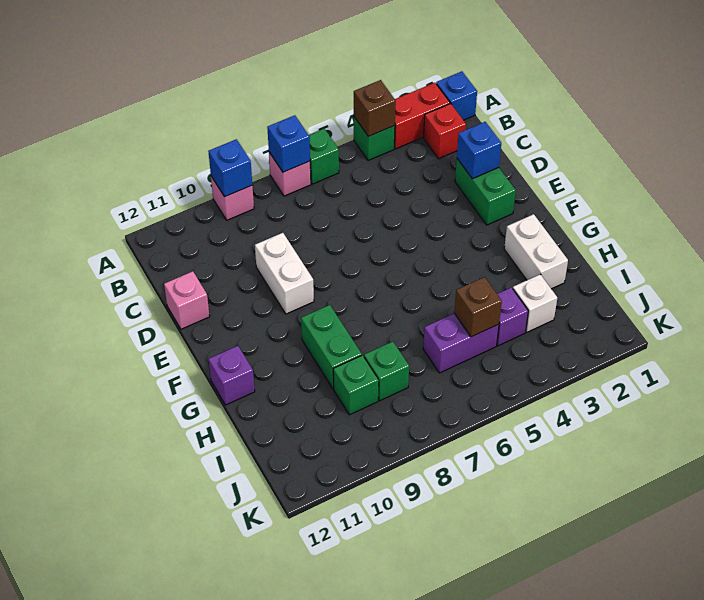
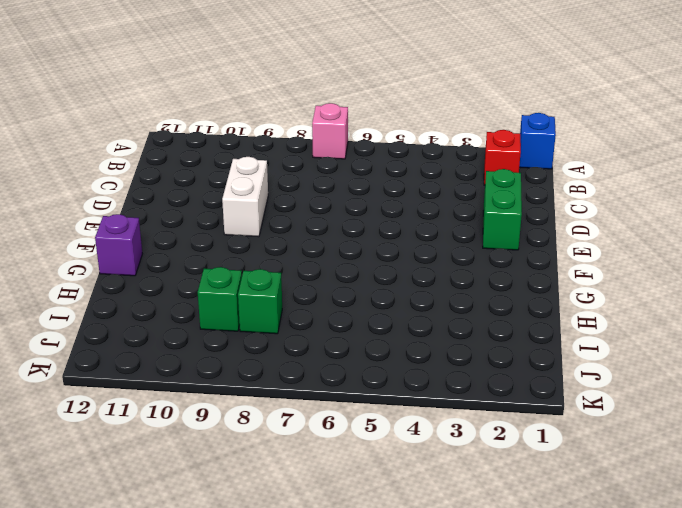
none -> red 1x2 brick [394,83,450,149]
none -> green 1x1 brick [354,117,395,161]
none -> green 1x1 brick [309,129,339,184]

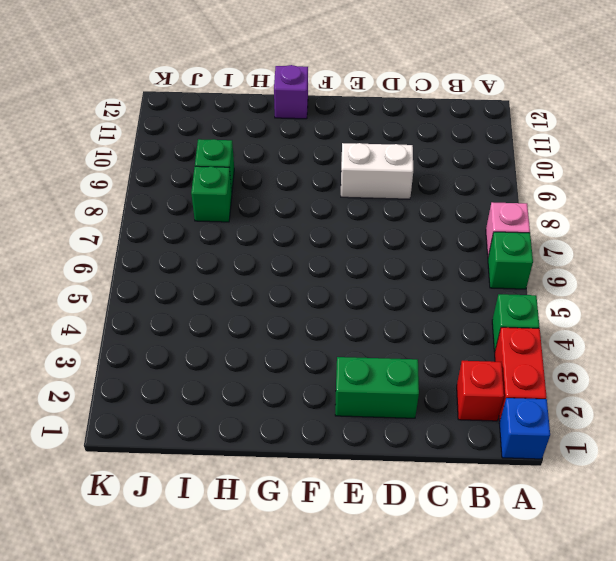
none -> pink 1x1 brick [211,177,254,220]
none -> pink 1x1 brick [164,271,210,329]
none -> white 1x2 brick [504,214,568,289]

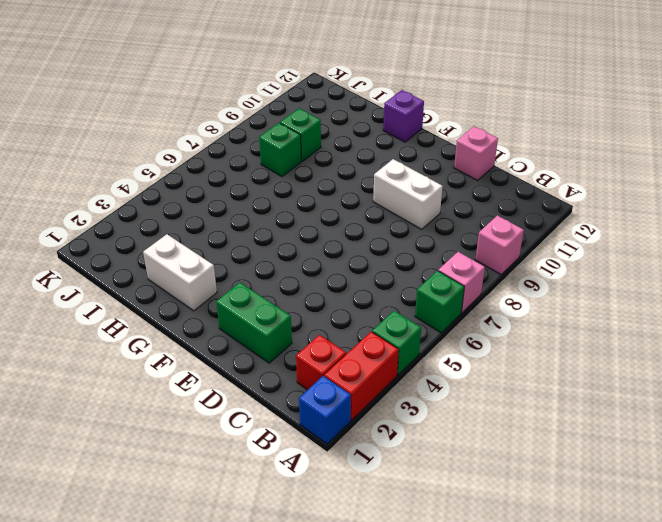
none -> green 1x2 brick [301,305,362,389]
none -> white 1x1 brick [513,274,557,332]
none -> purple 1x1 brick [497,287,528,346]

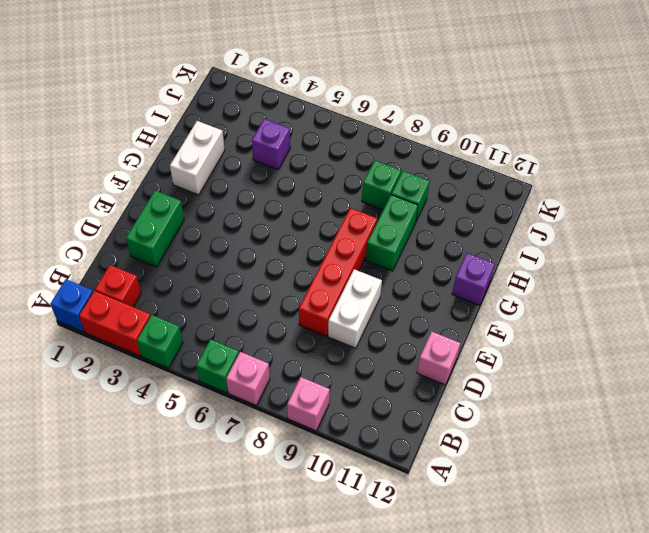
red 1x4 brick [299,208,377,336] -> none
none -> white 1x1 brick [513,274,557,332]
none -> purple 1x2 brick [423,313,499,373]
none -> brown 1x1 brick [354,80,396,136]

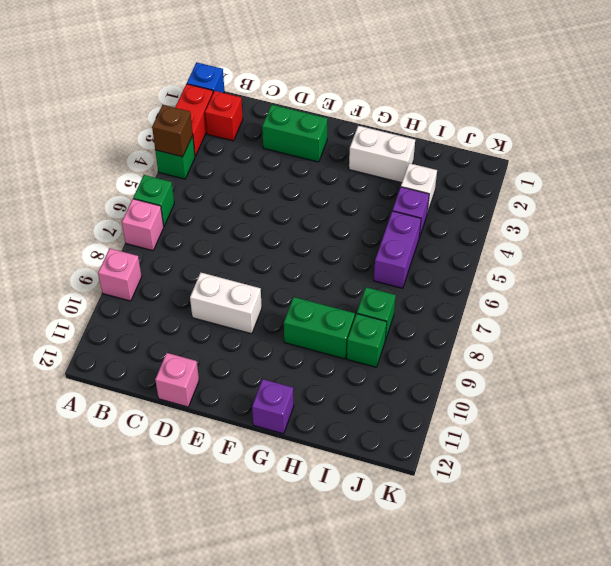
none -> blue 1x1 brick [267,115,310,172]
none -> blue 1x1 brick [208,139,252,197]
none -> blue 1x1 brick [457,122,501,179]

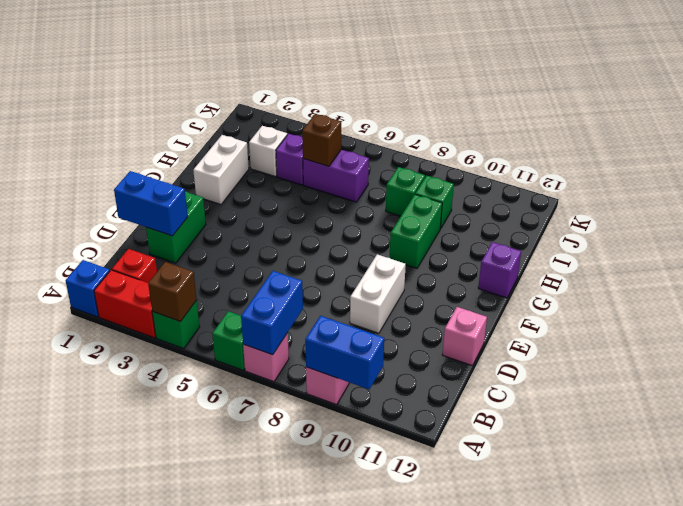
blue 1x2 brick [241,271,303,355] -> blue 1x1 brick [267,115,310,172]
blue 1x2 brick [305,316,384,389] -> blue 1x1 brick [208,139,252,197]
blue 1x2 brick [114,171,188,236] -> blue 1x1 brick [457,122,501,179]

